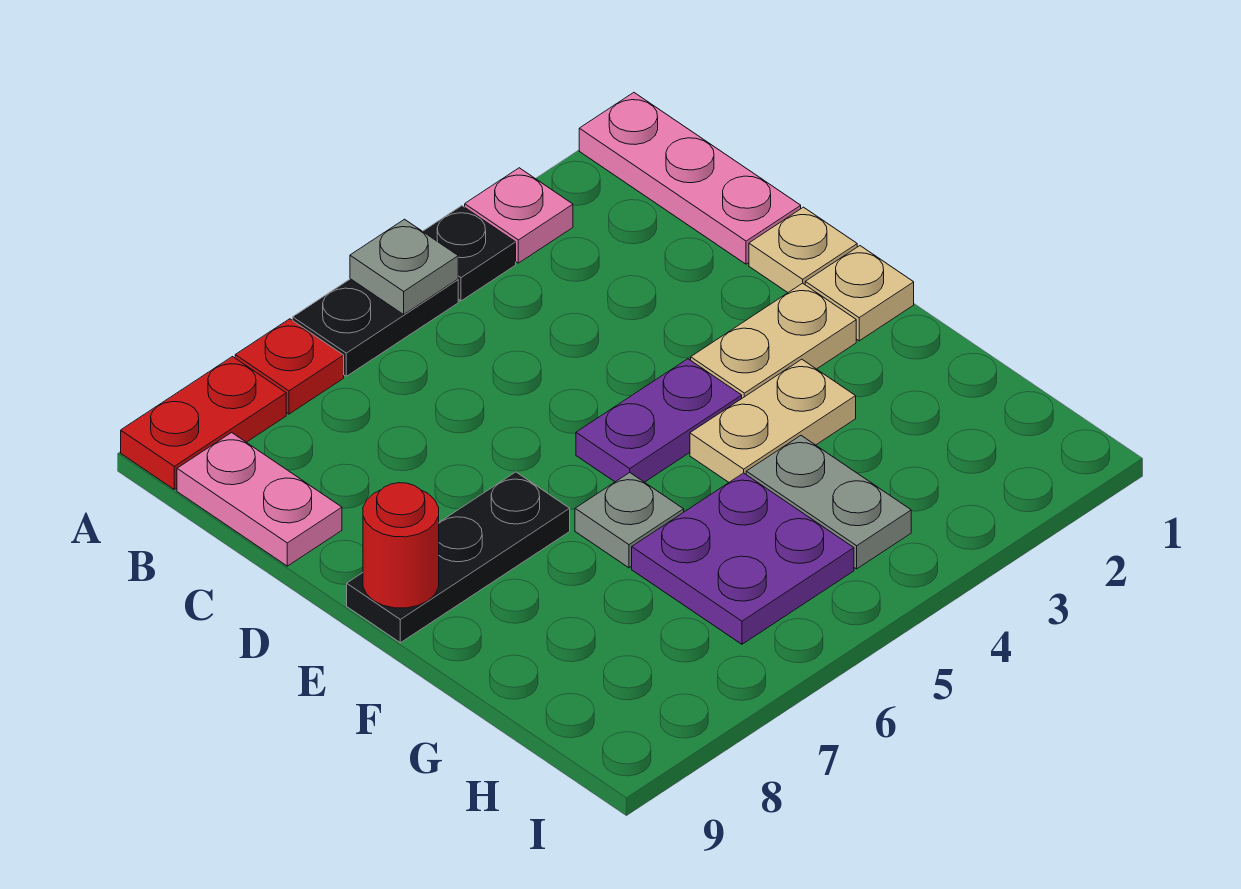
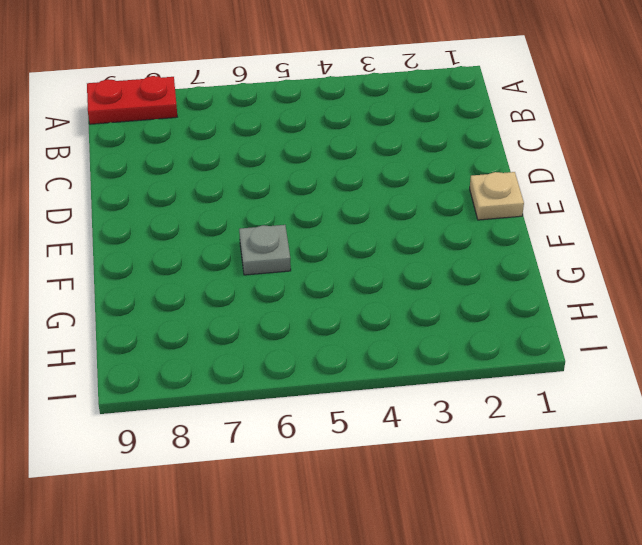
none -> pink 1x3 plate [579,93,801,264]
none -> pink 1x1 plate [465,168,573,263]
none -> black 1x1 plate [423,206,516,301]

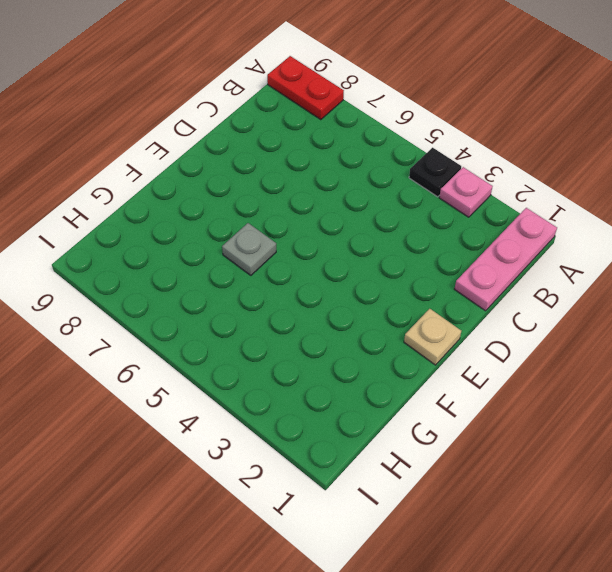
none -> black 1x2 plate [293,279,458,376]
none -> red 1x1 plate [235,319,344,414]
none -> pink 1x2 plate [177,433,342,566]

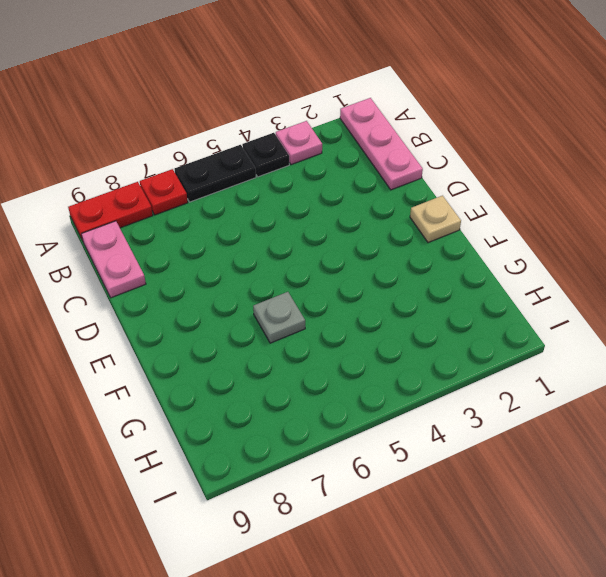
none -> tan 1x1 plate [749,207,857,292]
none -> tan 1x2 plate [691,283,856,398]
none -> purple 1x2 plate [576,359,742,482]

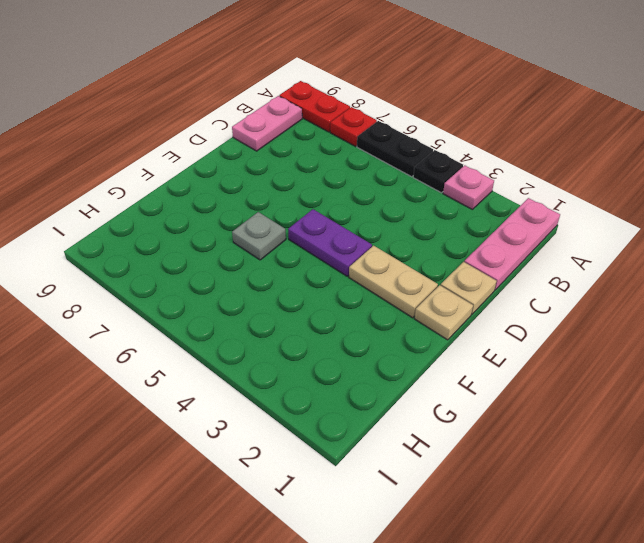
none -> black 1x3 plate [347,472,570,643]
none -> tan 1x2 plate [690,359,856,482]
none -> grey 1x2 plate [746,436,911,569]

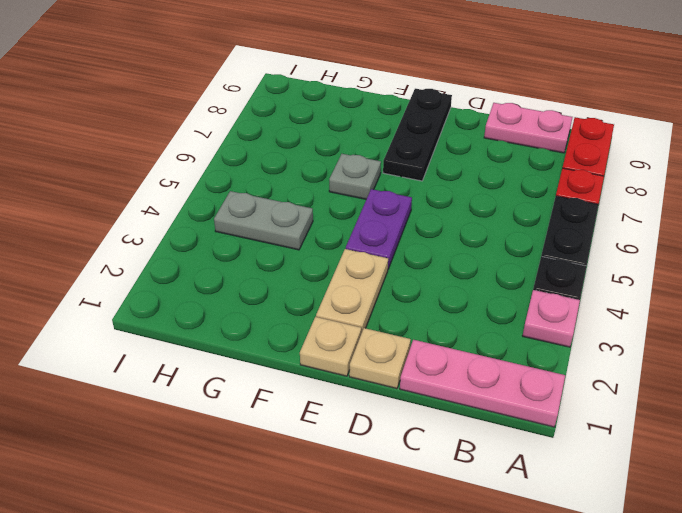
none -> tan 1x2 plate [690,359,856,482]
none -> purple 2x2 plate [632,473,854,644]
none -> grey 1x1 plate [350,219,458,314]

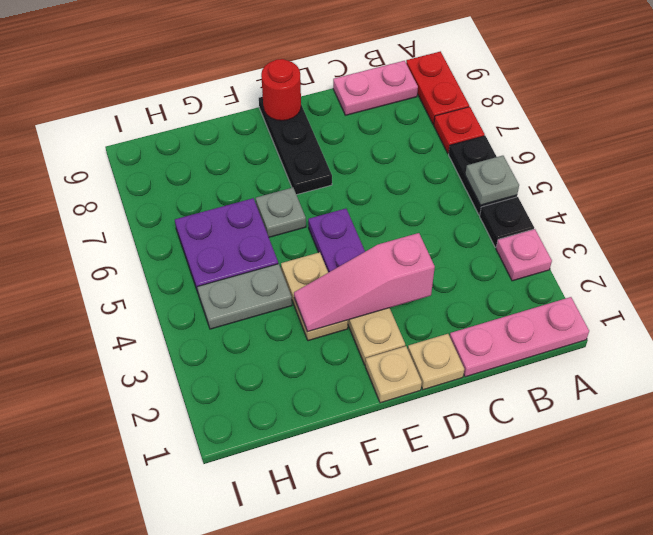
pink 1x3 slope [294,233,435,332] -> none

